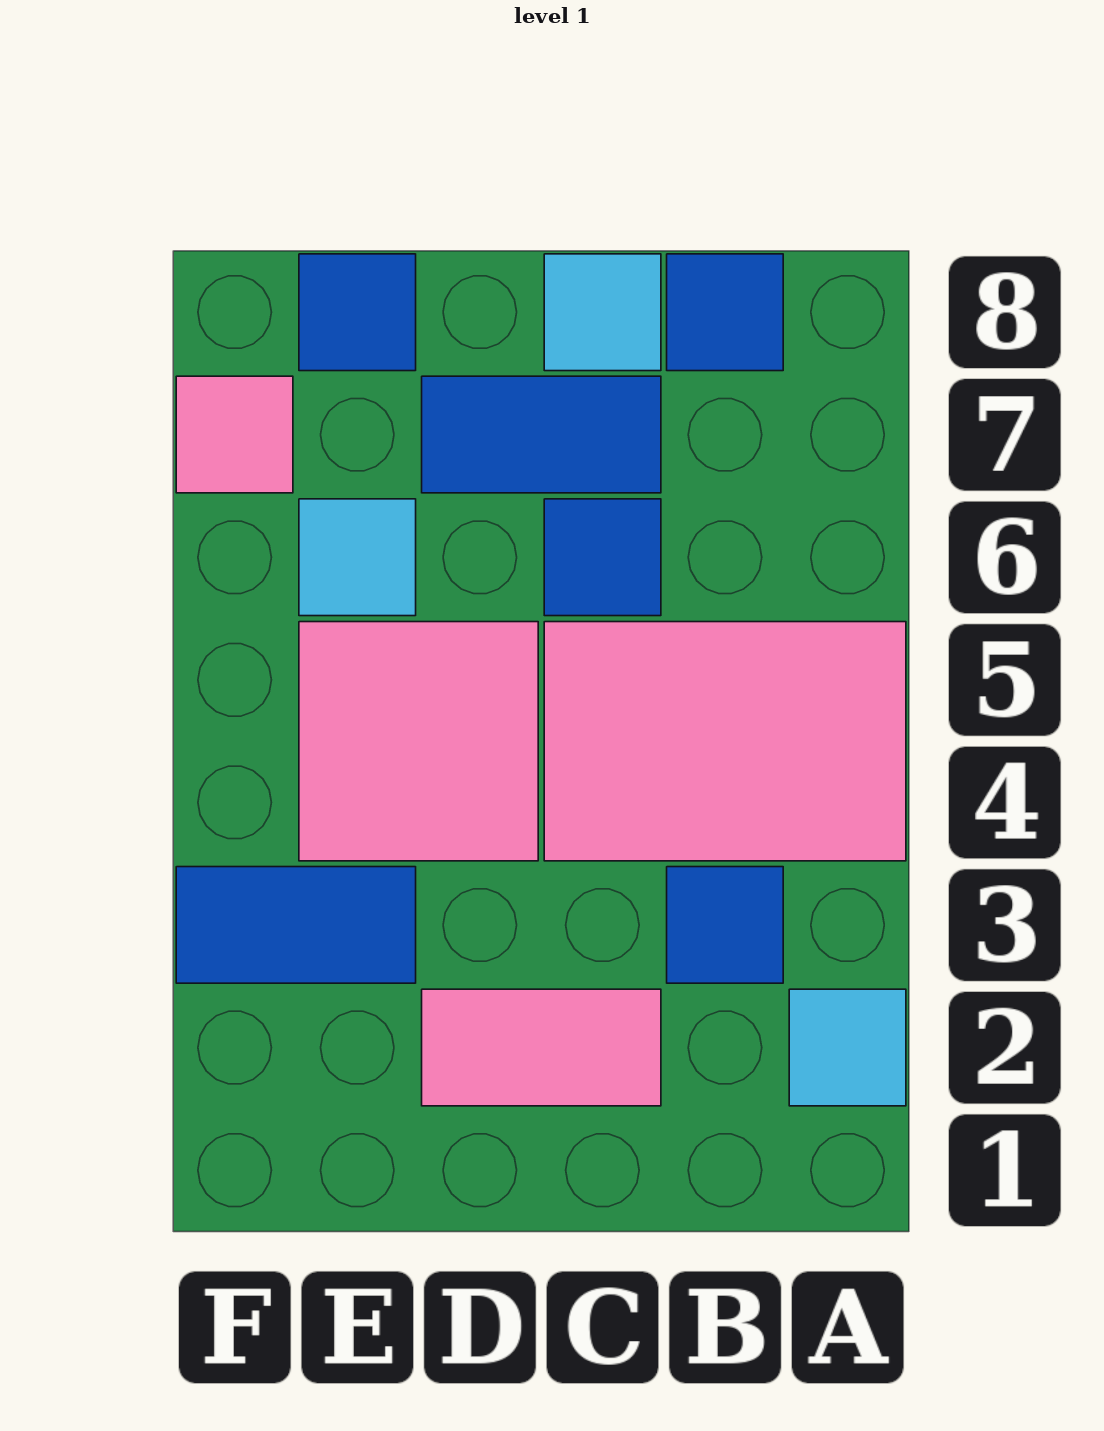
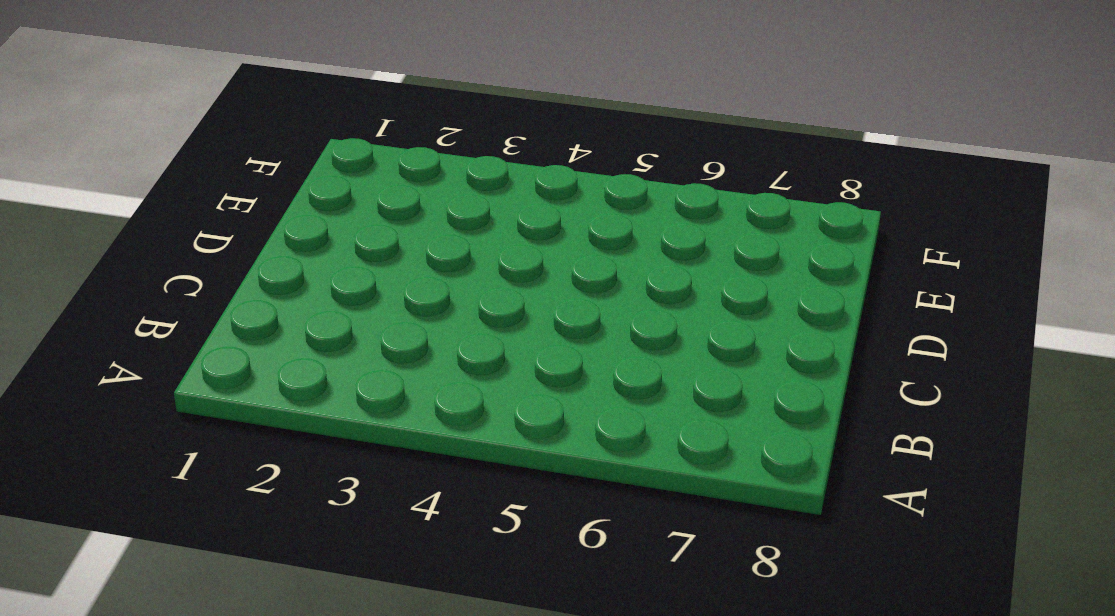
none -> cyan 1x1 tile [789,989,906,1106]
none -> pink 2x3 tile [544,622,906,861]
none -> blue 1x1 tile [667,867,783,983]

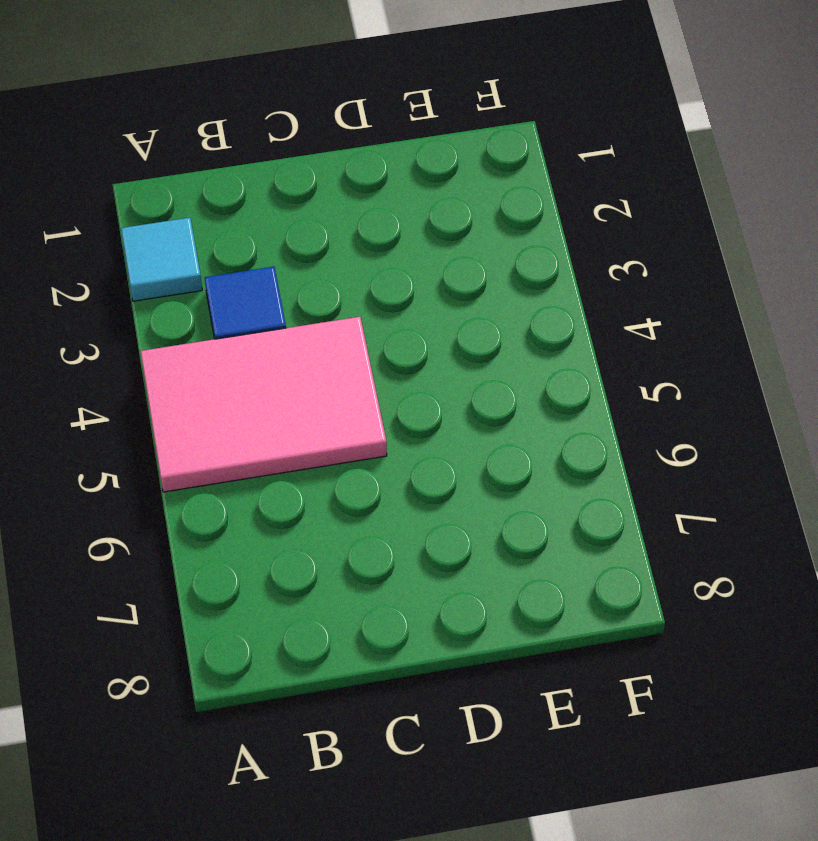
none -> blue 1x1 tile [667,254,783,371]
none -> pink 1x2 tile [422,989,661,1106]
none -> blue 1x1 tile [544,499,661,616]

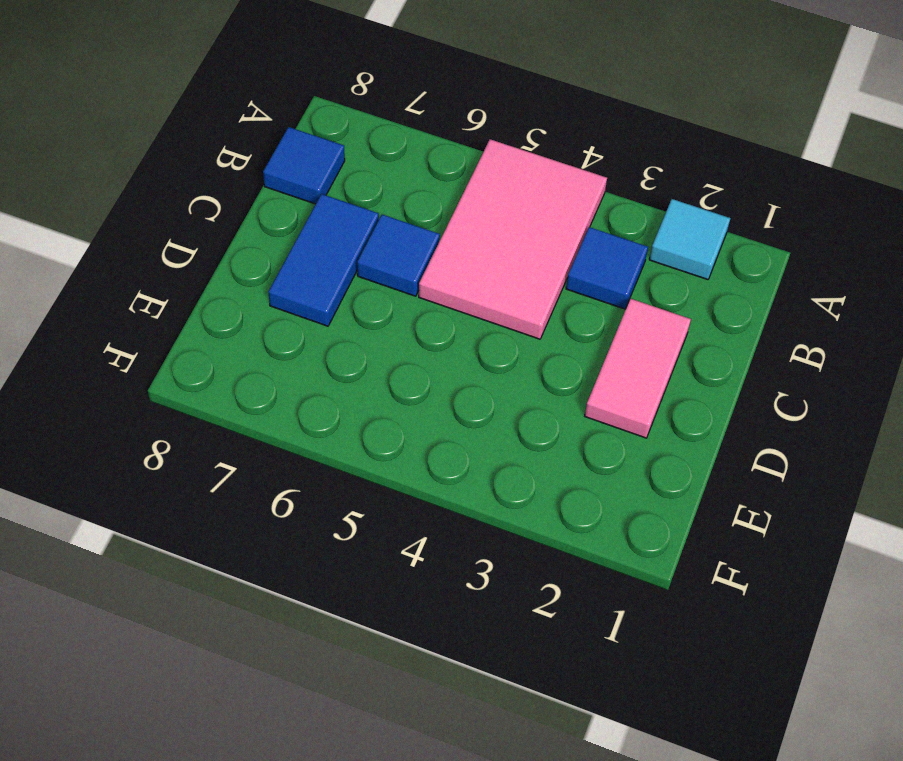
none -> cyan 1x1 tile [544,254,661,371]
none -> pink 2x2 tile [299,622,538,861]
none -> blue 1x2 tile [176,867,416,983]

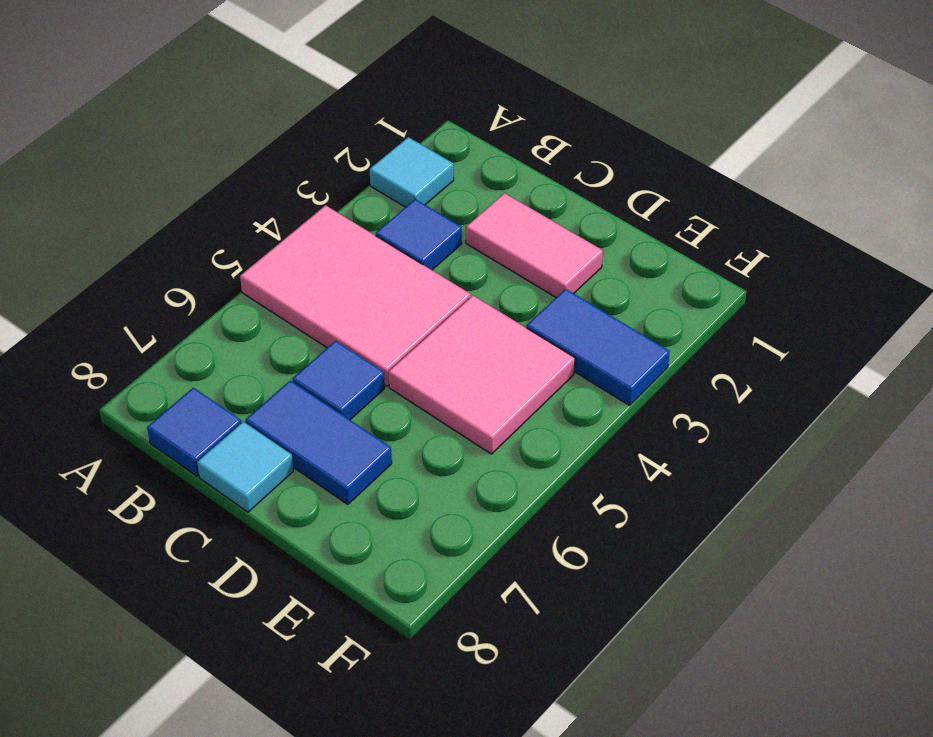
none -> cyan 1x1 tile [299,499,416,616]
none -> blue 1x1 tile [299,254,416,371]
none -> pink 1x1 tile [176,376,293,493]

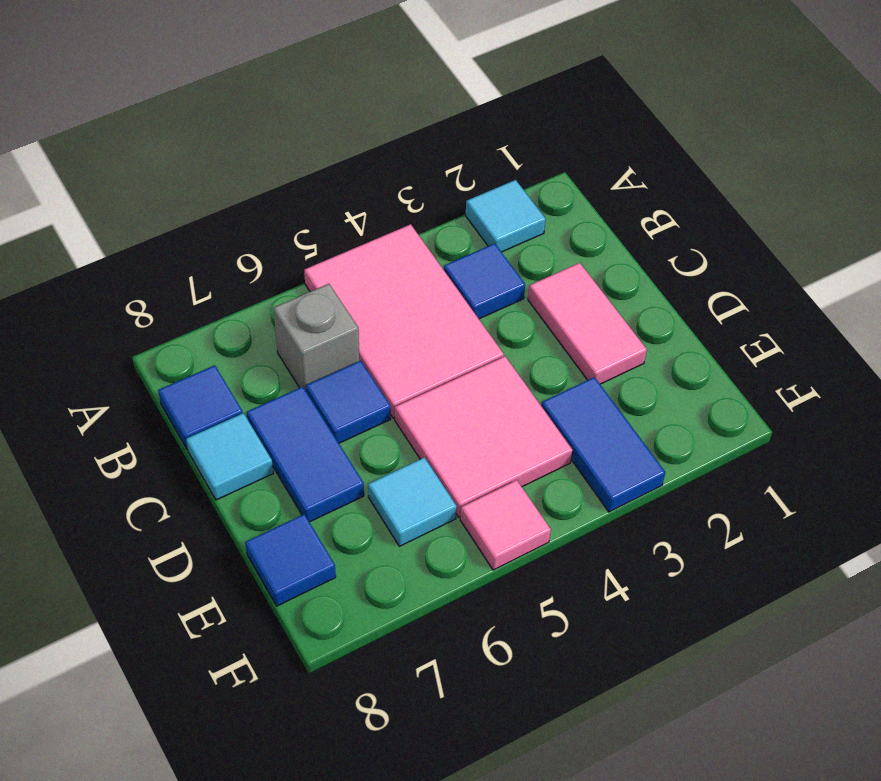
grey 1x1 brick [273,284,359,391] -> none
pink 1x1 tile [460,480,551,570] -> pink 1x1 tile moved to [176,376,293,493]

